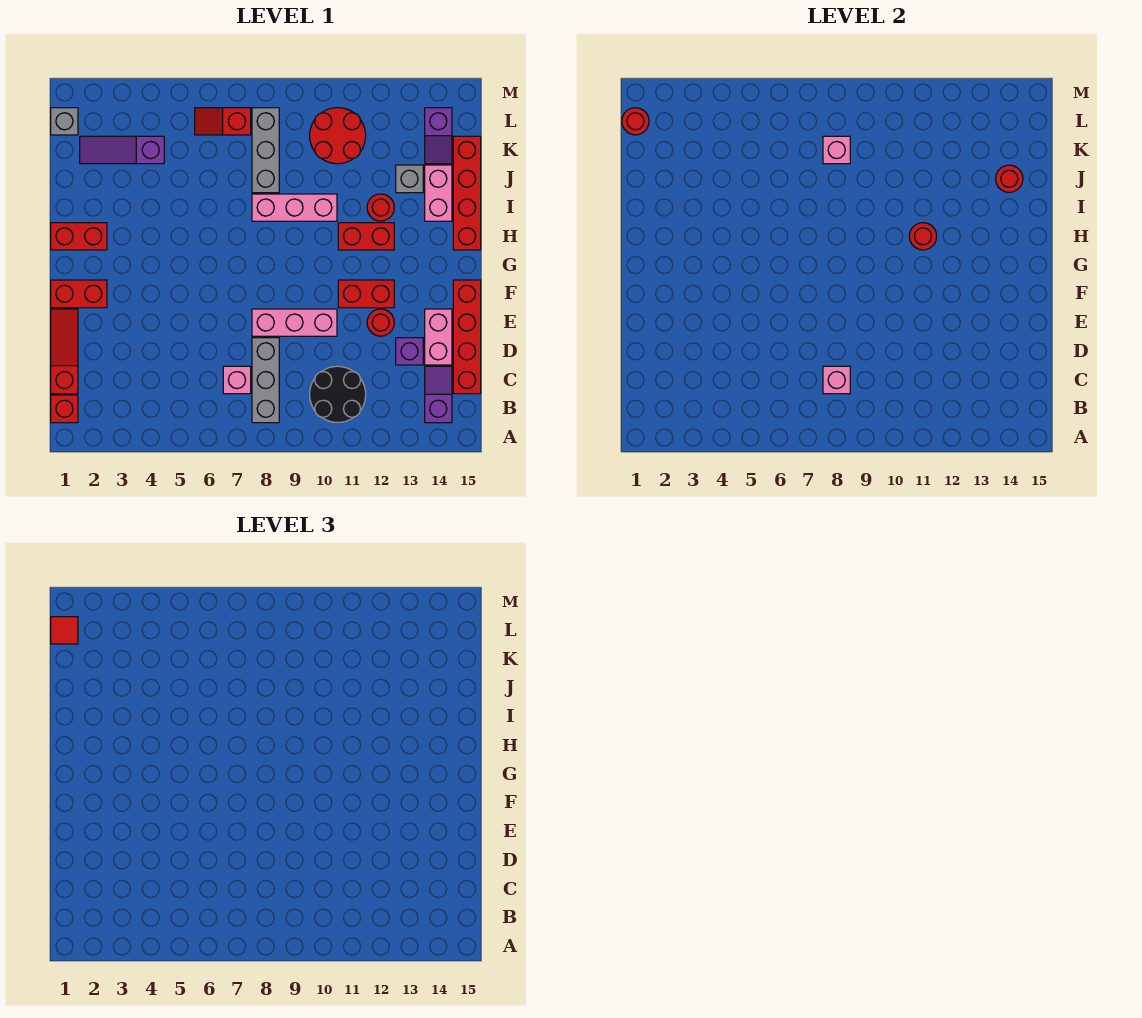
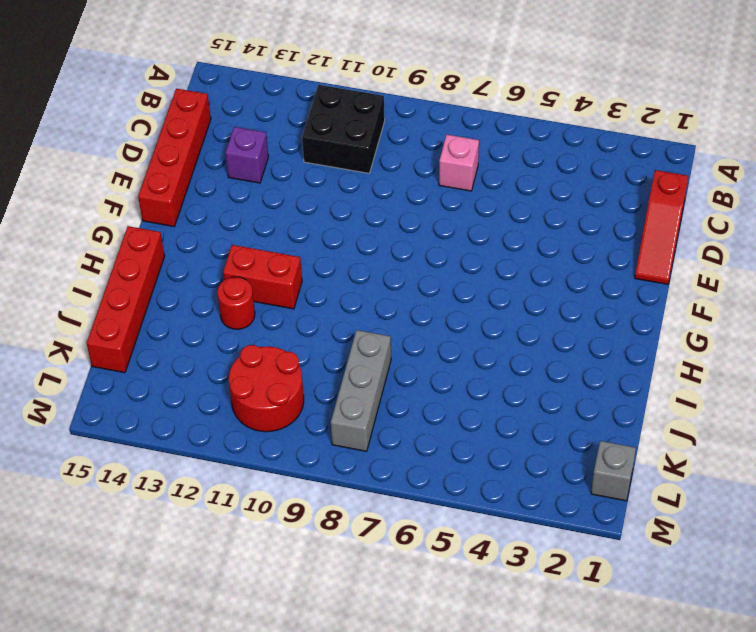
black 2x2 brick [302,85,385,173] -> black 2x2 round brick [310,366,366,423]
none -> red 1x1 brick [51,395,78,423]
none -> grey 1x3 brick [252,338,279,423]
none -> purple 1x2 slope [425,366,452,423]
none -> pink 1x2 brick [425,309,452,365]

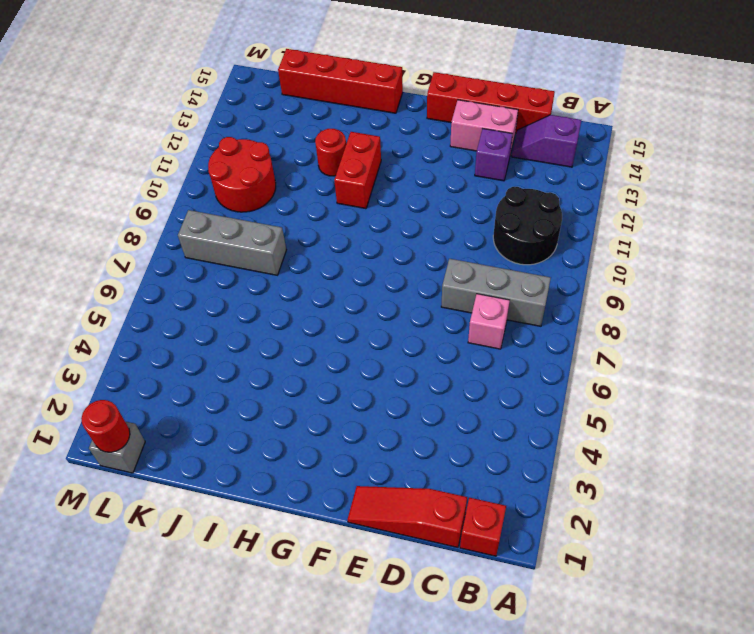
none -> pink 1x3 brick [252,309,337,336]
none -> red 1x1 round brick [367,309,394,336]
none -> red 1x2 brick [51,280,107,308]
none -> red 1x2 brick [338,280,394,308]

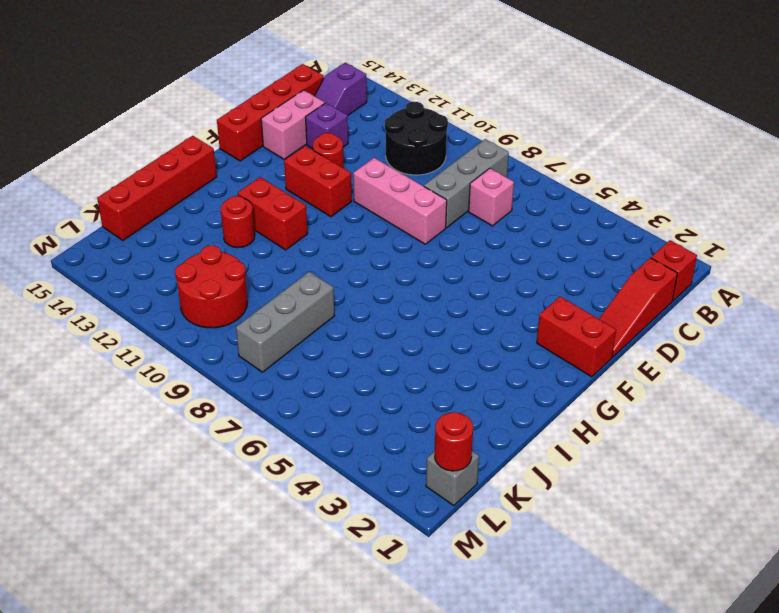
none -> red 1x2 brick [51,223,107,250]
none -> pink 1x3 brick [252,194,337,221]
none -> pink 1x2 brick [425,165,452,221]
none -> grey 1x1 brick [396,165,423,193]

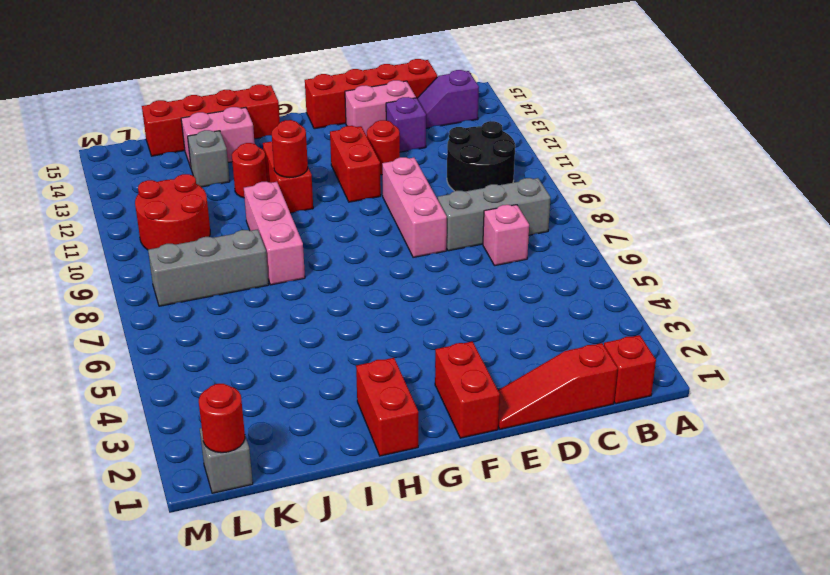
none -> purple 1x3 slope [80,136,164,164]
none -> purple 1x2 slope [425,108,452,164]
none -> red 1x2 slope [195,108,251,135]
none -> pink 1x1 brick [823,366,850,394]

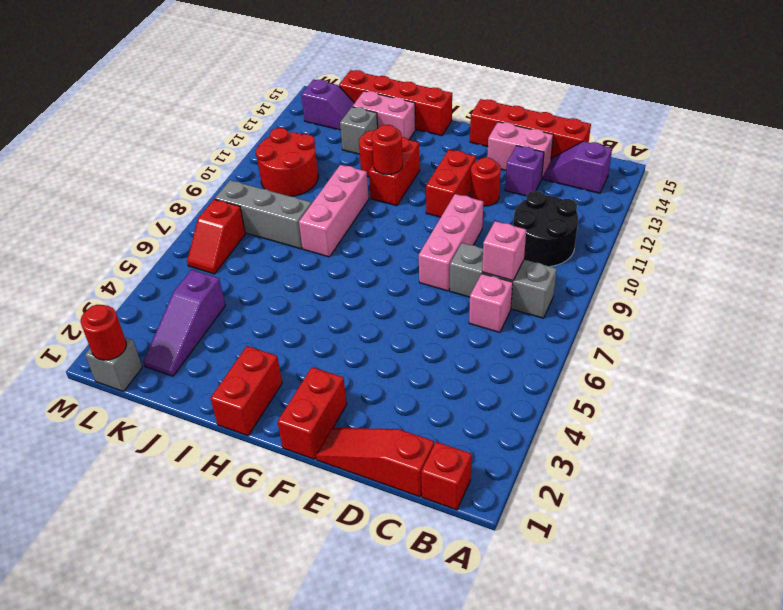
none -> red 1x1 round brick [996,165,1023,192]
none -> pink 1x1 brick [823,136,850,164]
none -> red 1x1 tile [51,617,78,644]

